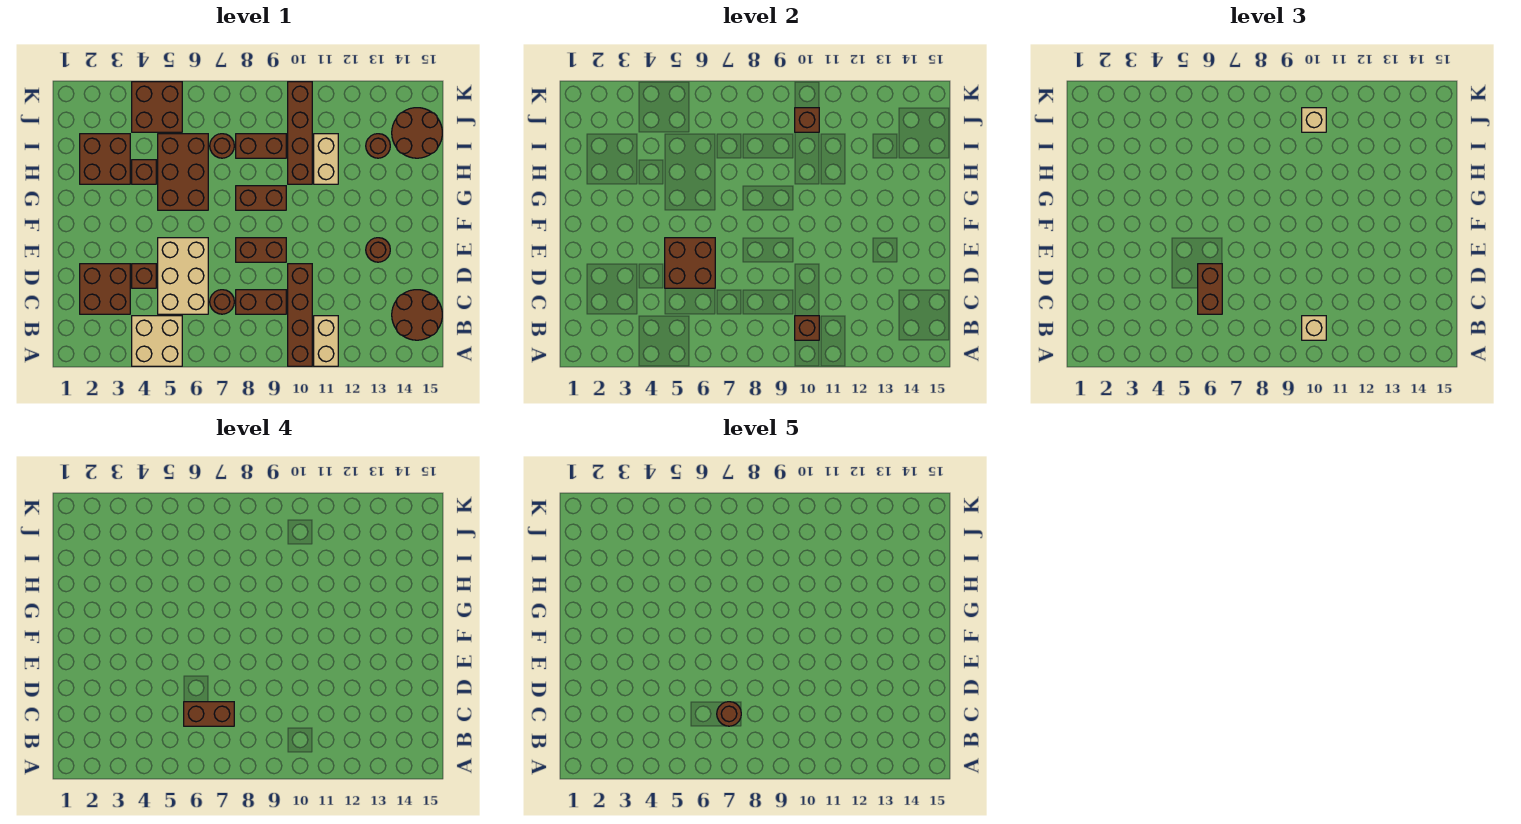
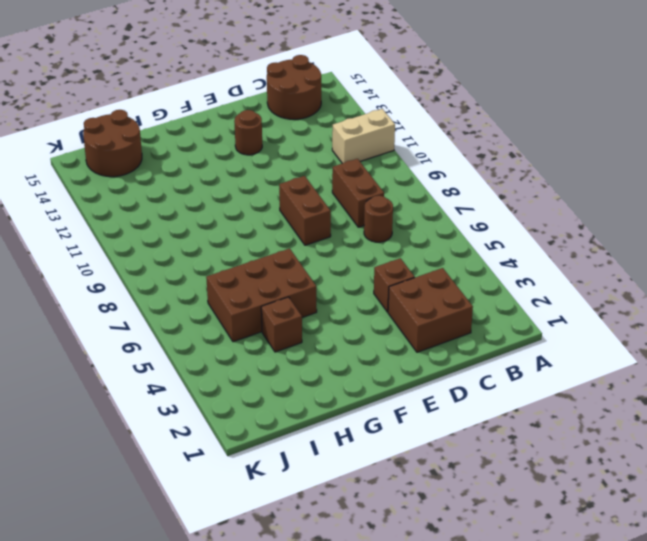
none -> tan 2x2 brick [132,316,182,366]
none -> brown 1x4 brick [288,264,312,366]
none -> tan 2x3 brick [158,238,208,314]
none -> brown 1x2 brick [236,186,286,210]

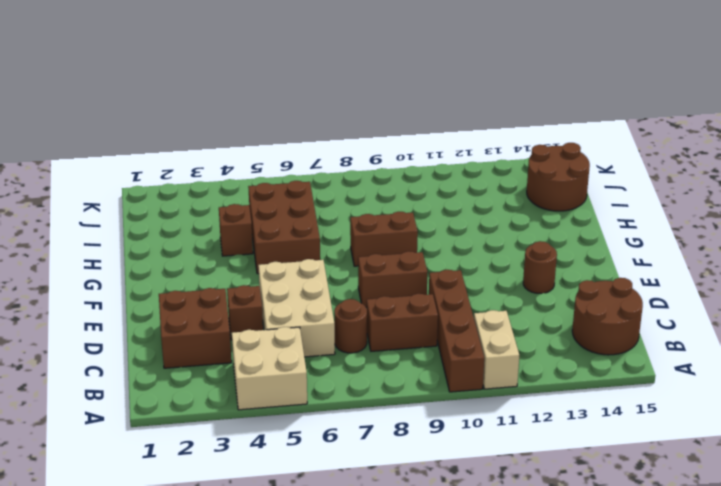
none -> brown 2x2 brick [80,134,130,184]
none -> brown 1x4 brick [288,82,312,184]
none -> tan 1x2 brick [314,134,338,184]
none -> brown 1x1 round brick [210,134,234,158]

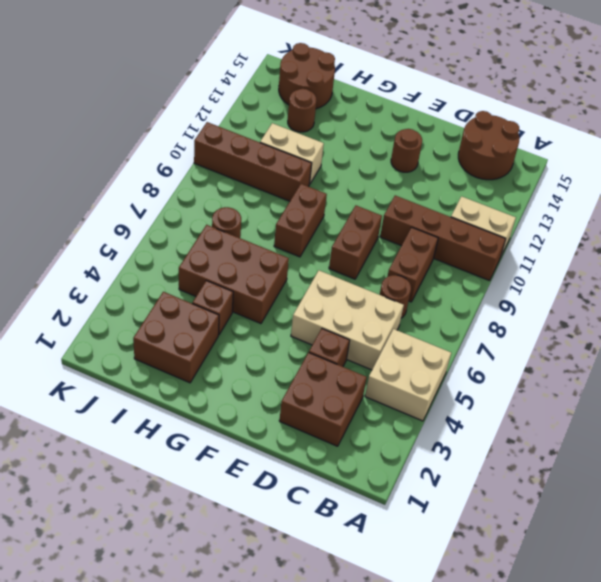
none -> brown 1x2 brick [236,134,286,158]
none -> brown 2x2 brick [132,82,182,132]
none -> brown 1x1 brick [795,316,819,340]
none -> brown 2x2 brick [665,238,715,288]

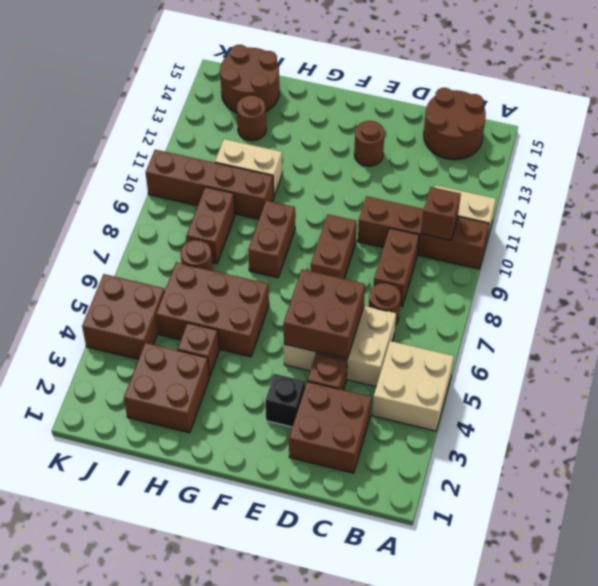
black 1x1 brick [265,374,305,427] -> none
none -> brown 1x1 brick [795,108,819,132]
none -> tan 1x1 brick [1302,316,1326,340]
none -> brown 1x2 brick [1198,264,1222,314]
none -> tan 1x1 brick [1302,108,1326,132]

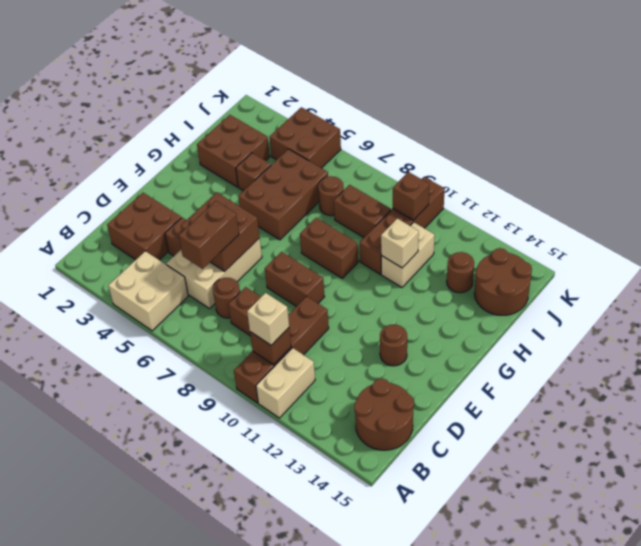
tan 1x1 brick [381,218,419,268] -> tan 1x1 brick moved to [1302,108,1326,132]
none -> brown 1x2 brick [184,702,234,726]
none -> brown 1x1 round brick [717,702,741,726]

